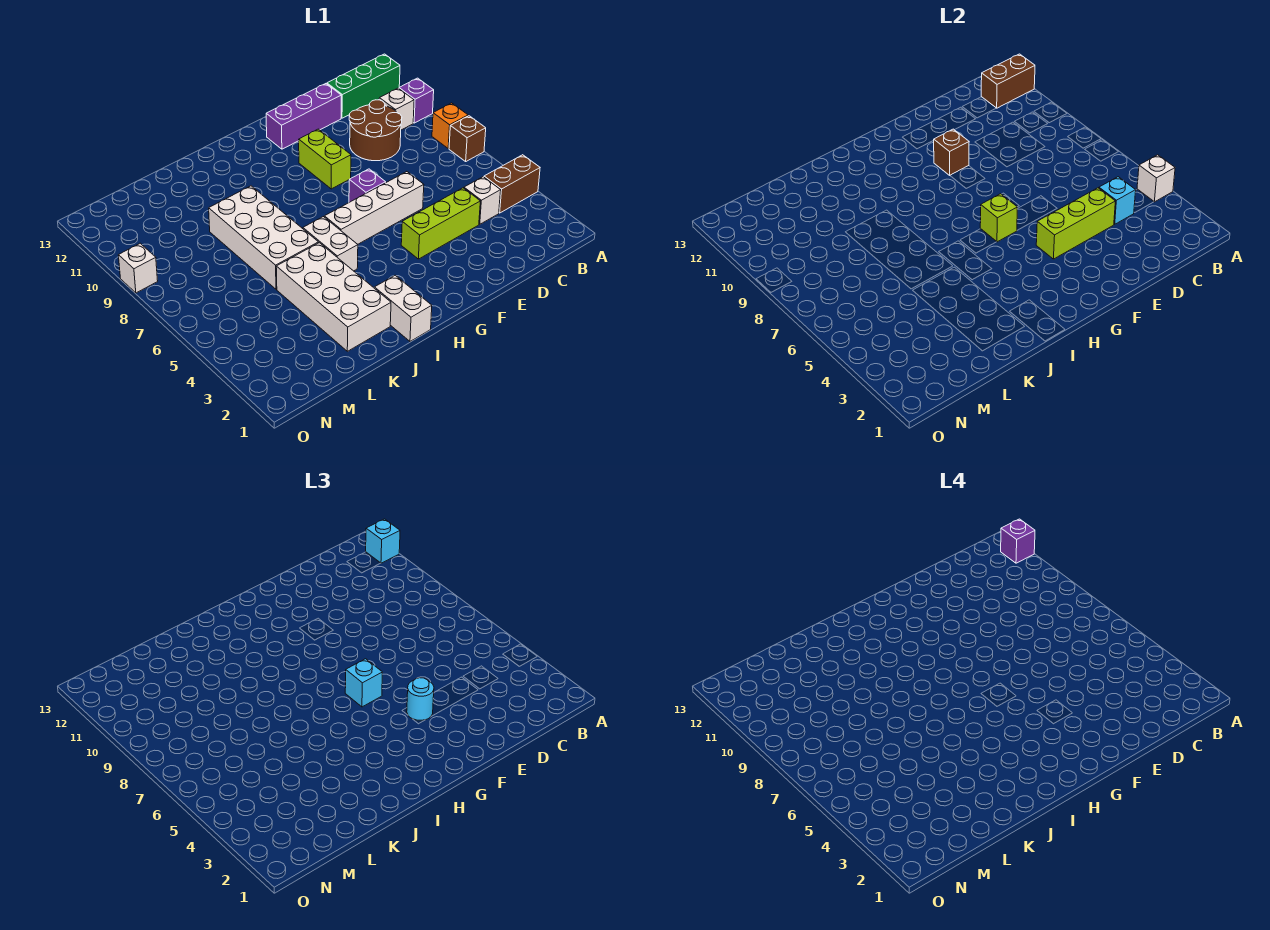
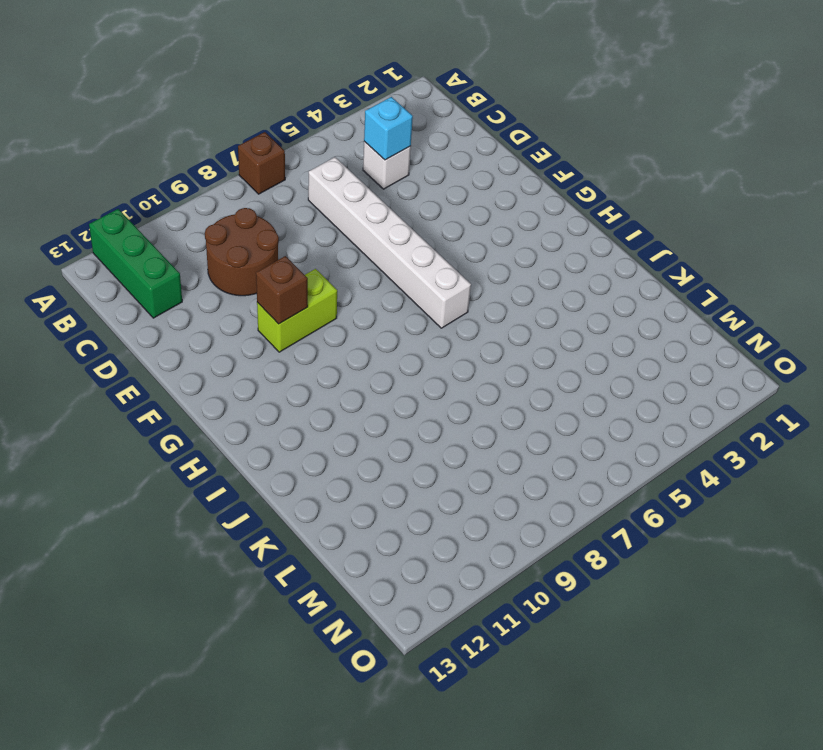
white 1x6 brick [308,157,471,328] -> white 1x4 brick [324,172,424,244]
none -> brown 1x2 brick [484,155,540,213]
none -> orange 1x1 brick [432,103,468,149]
none -> purple 1x1 brick [399,78,434,123]

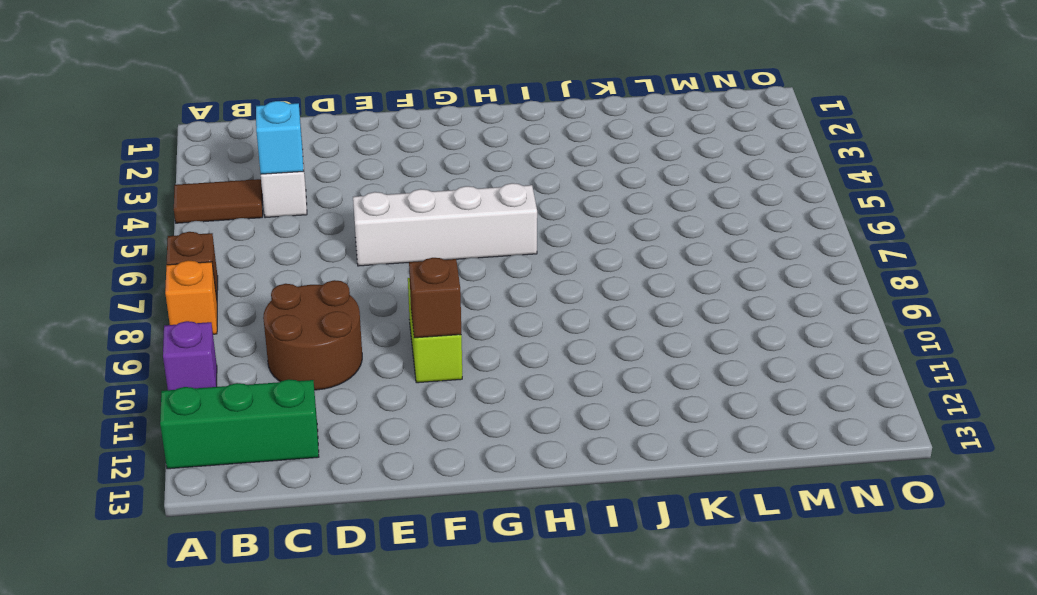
brown 1x2 tile [174,179,263,223] -> brown 1x2 brick [484,155,540,213]
none -> white 1x1 brick [379,88,414,130]
none -> lime 1x3 brick [401,188,480,259]
none -> purple 1x3 brick [266,84,341,149]

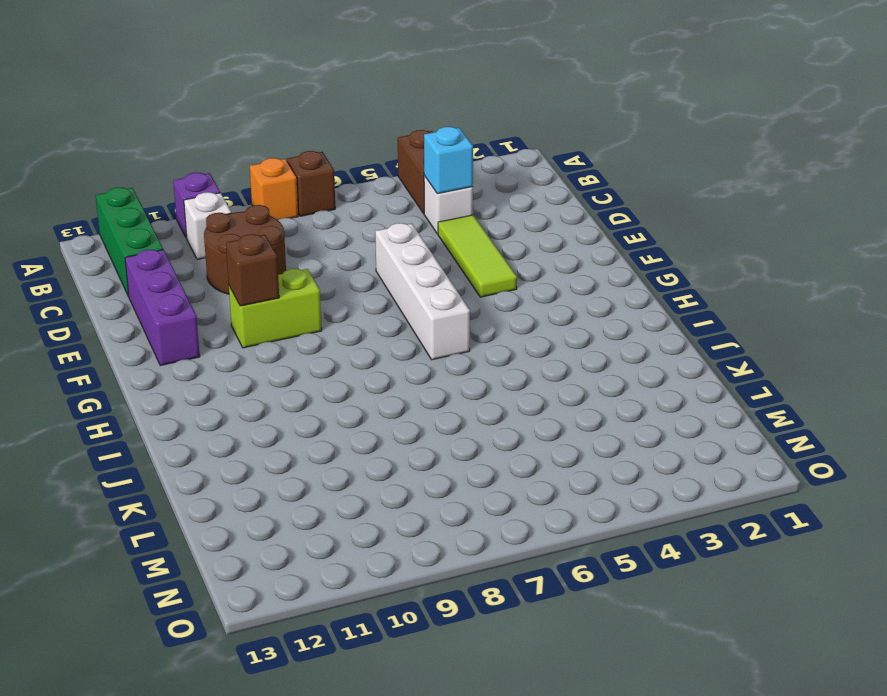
lime 1x3 tile [438,215,517,297] -> lime 1x3 brick [401,188,480,259]
none -> purple 1x1 brick [349,169,386,202]
none -> white 1x2 brick [374,275,432,341]
none -> white 1x2 brick [303,217,358,271]

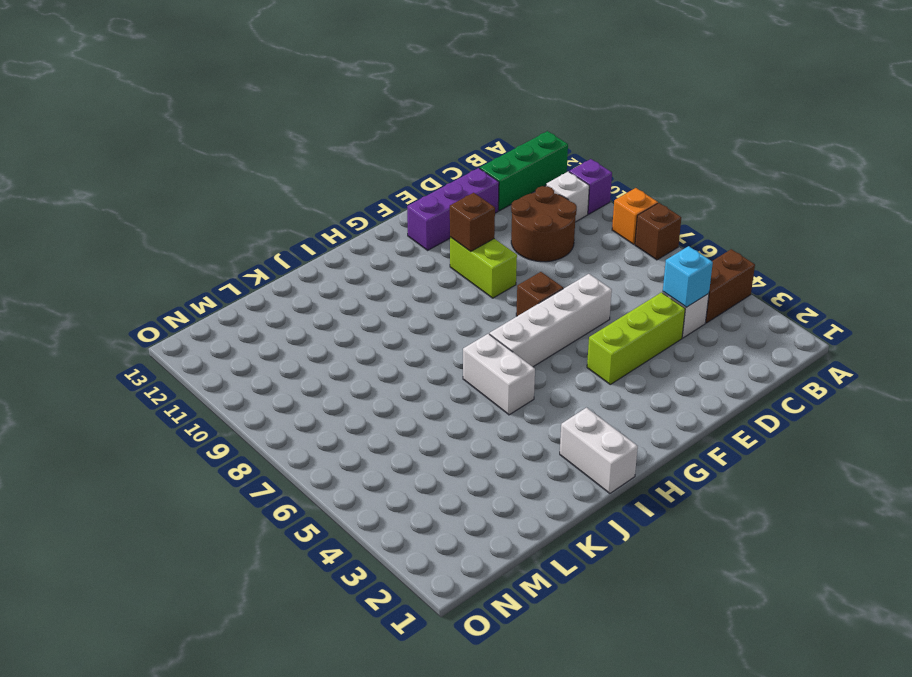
brown 1x1 brick [516,272,563,316] -> purple 1x1 brick [349,169,386,202]
none -> white 2x4 brick [276,243,391,351]
none -> white 2x4 brick [209,186,319,289]
none -> white 1x1 brick [118,243,158,293]

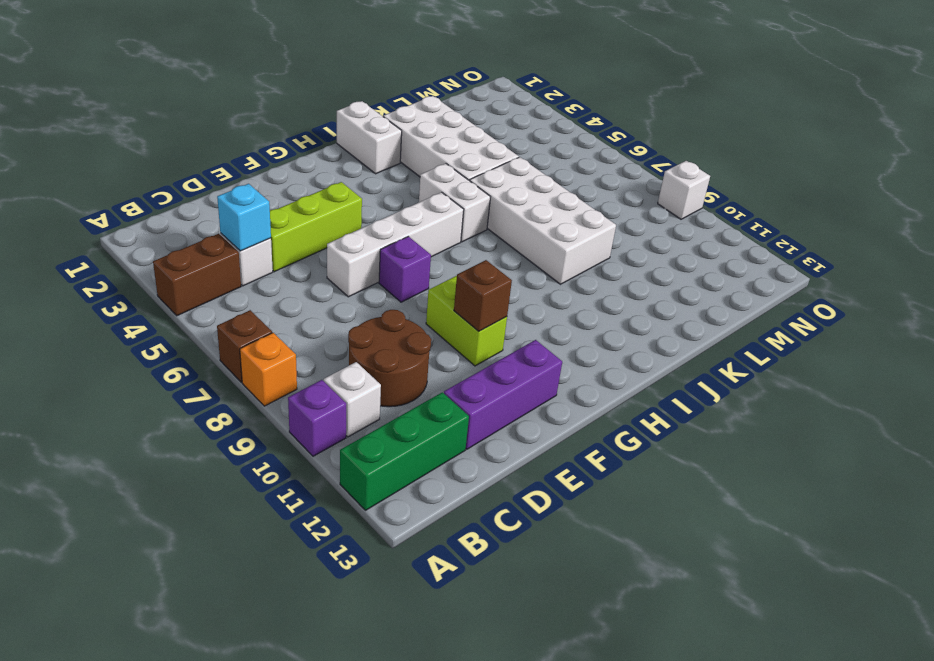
none -> white 1x1 brick [1137,155,1175,202]
none -> brown 1x2 brick [981,54,1035,108]
none -> lime 1x3 brick [1036,188,1115,259]

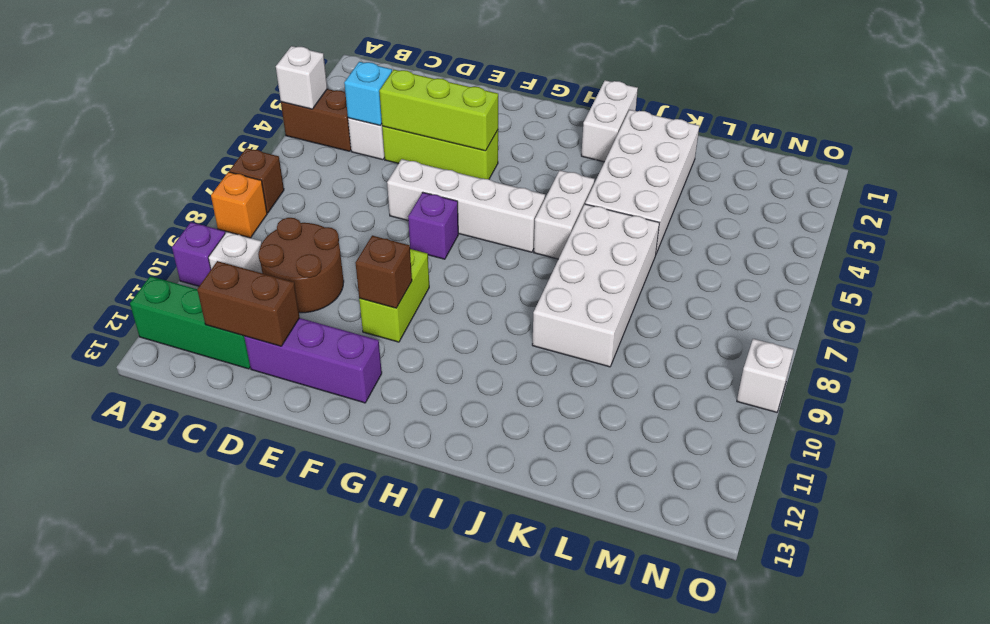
brown 1x2 brick [197,261,300,346] -> brown 1x2 brick moved to [981,54,1035,108]
none -> lime 1x1 brick [980,194,1017,242]
none -> cyan 1x1 brick [366,519,400,563]
none -> cyan 1x1 round brick [407,678,434,720]

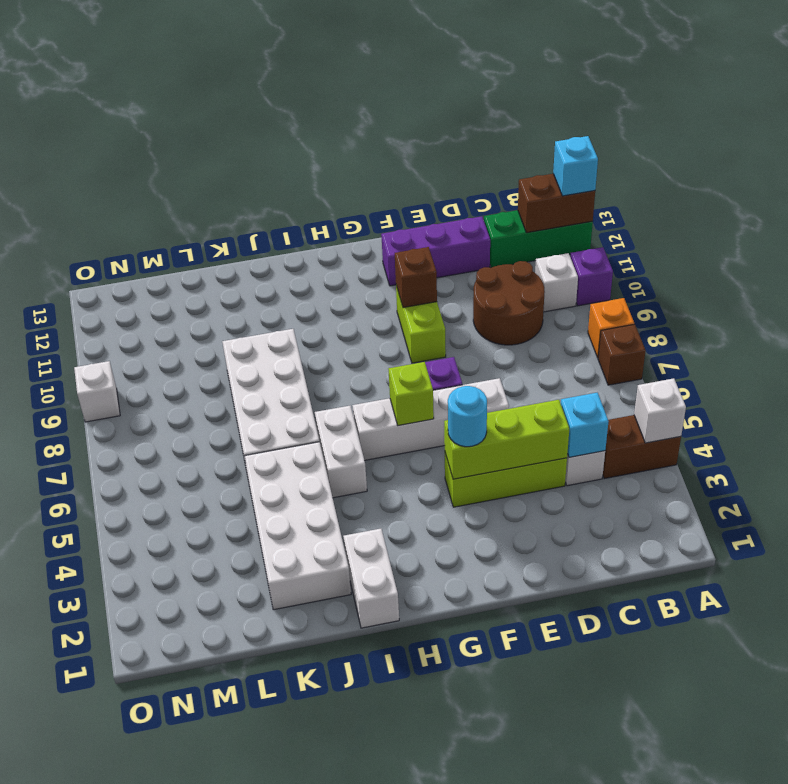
none -> cyan 1x1 brick [345,659,382,707]
none -> purple 1x1 brick [1001,519,1035,563]

